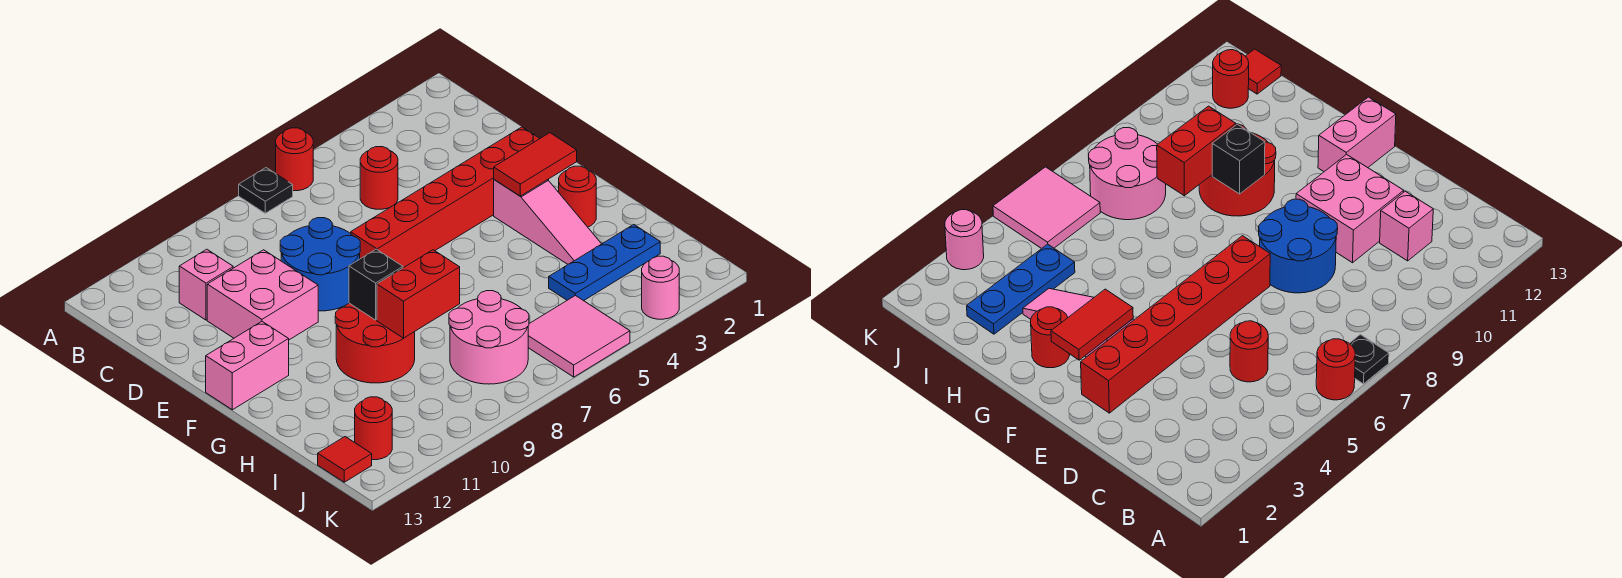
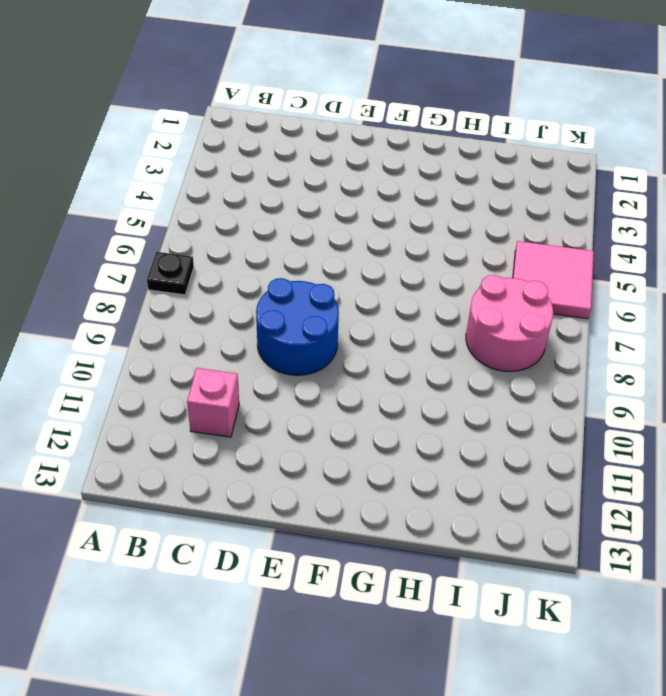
none -> red 1x1 round brick [276,128,313,191]
none -> red 1x1 round brick [360,147,398,209]
none -> pink 2x2 brick [207,250,318,340]

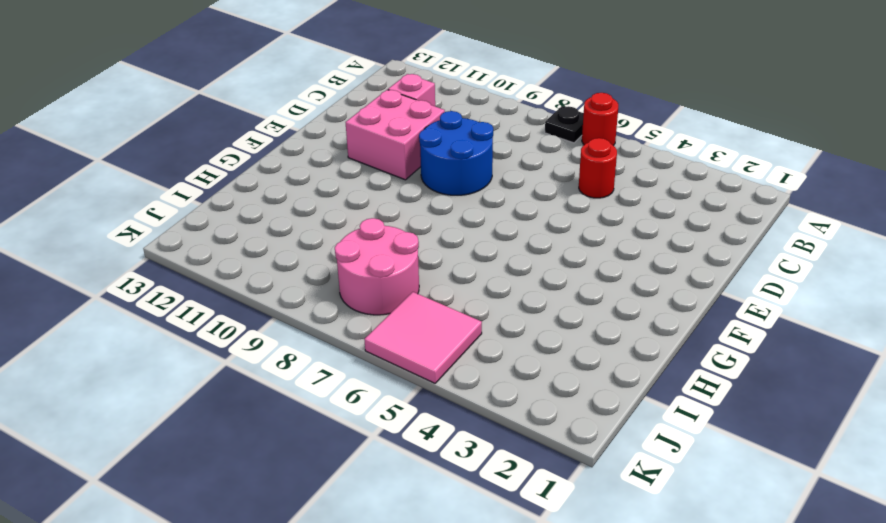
none -> red 1x6 brick [351,127,549,268]
none -> pink 1x3 slope [494,180,601,264]
none -> pink 1x2 brick [206,322,289,410]

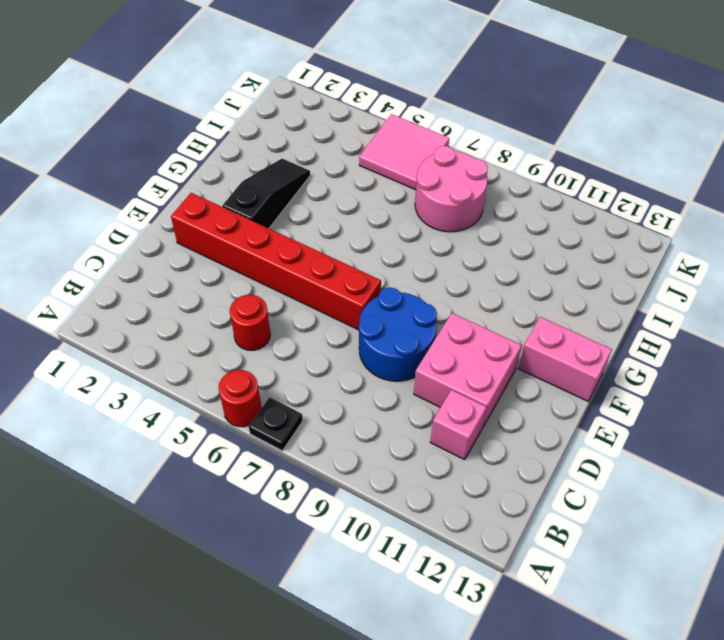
black 1x3 slope [223,159,310,228] -> pink 1x3 slope [494,180,601,264]
none -> red 1x1 round brick [559,166,596,227]
none -> red 2x2 round brick [335,303,415,383]
none -> blue 1x3 plate [549,225,660,301]

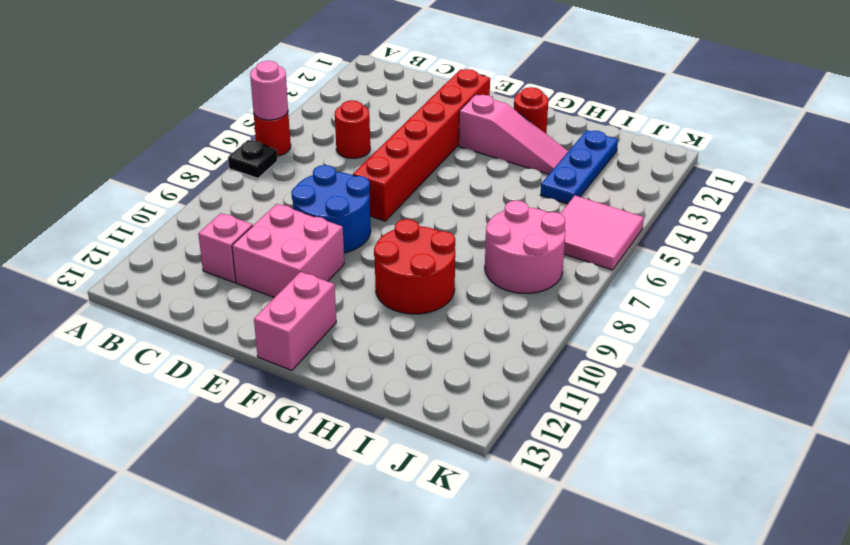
pink 1x1 round brick [250,61,288,120] -> pink 1x1 round brick moved to [642,256,679,319]
none -> red 1x1 round brick [355,397,392,460]
none -> red 1x1 tile [318,437,372,482]
none -> red 1x2 tile [494,133,577,196]

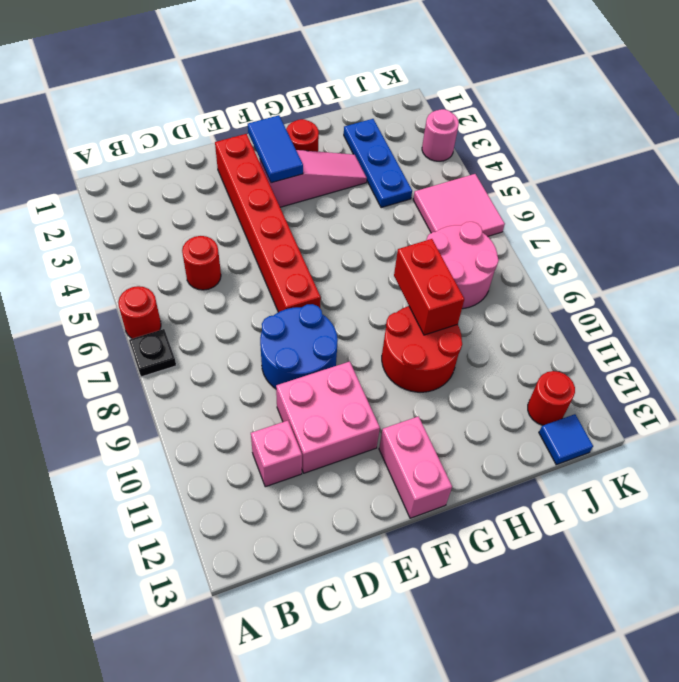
blue 1x2 tile [248,115,303,183] -> red 1x2 tile [494,133,577,196]
blue 1x1 tile [539,414,593,465] -> red 1x1 tile [318,437,372,482]
none -> black 1x1 brick [349,249,403,320]

